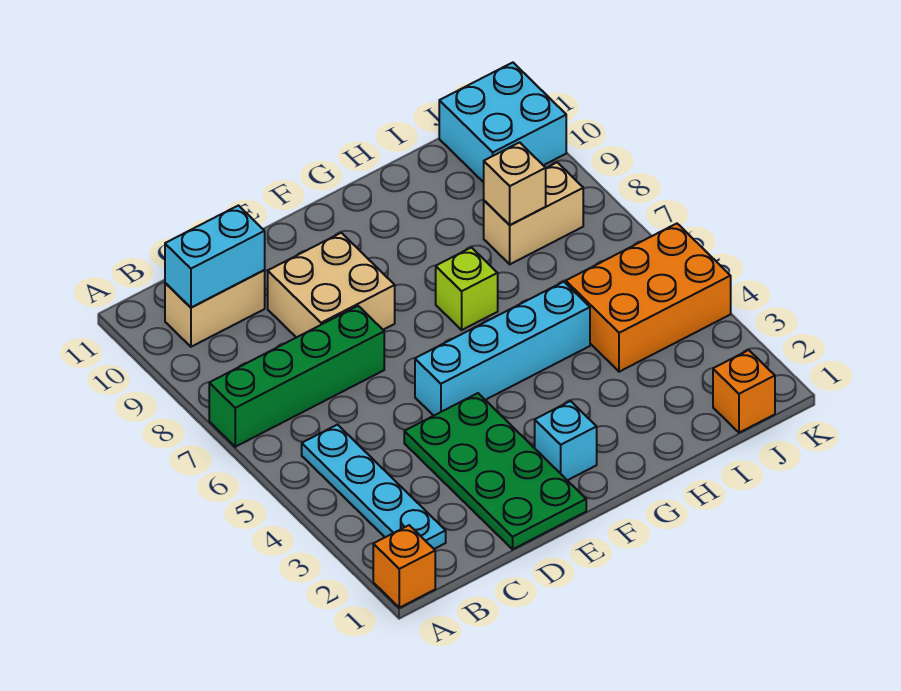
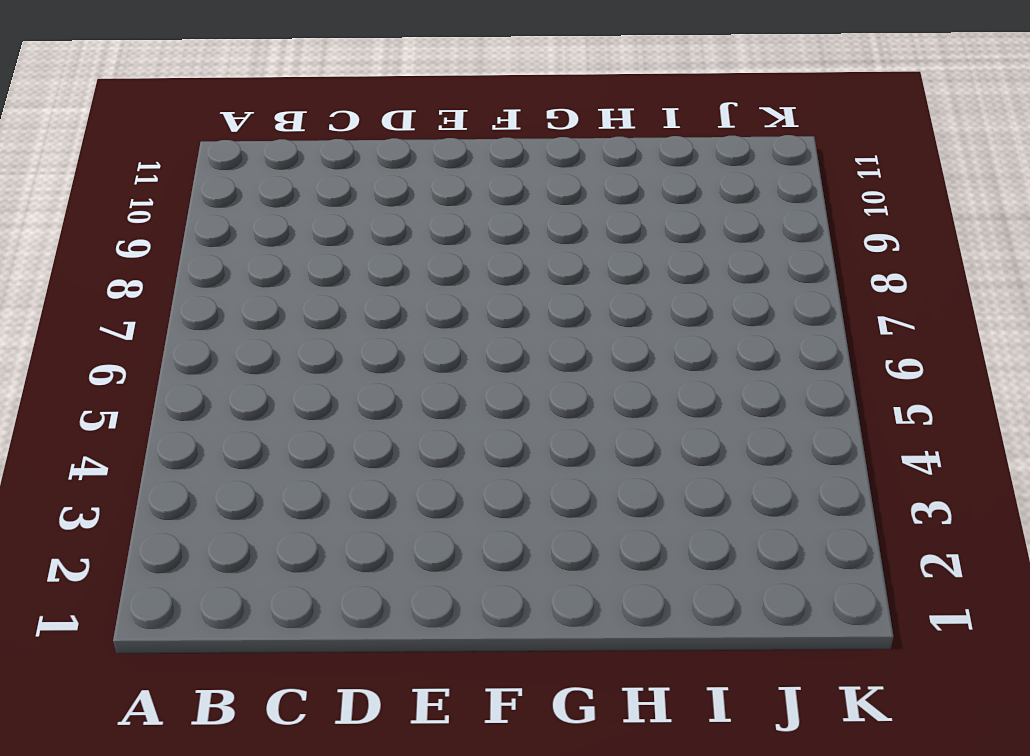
none -> orange 1x1 brick [373,525,435,608]
none -> green 1x4 brick [209,306,384,447]
none -> cyan 1x4 plate [302,425,446,549]

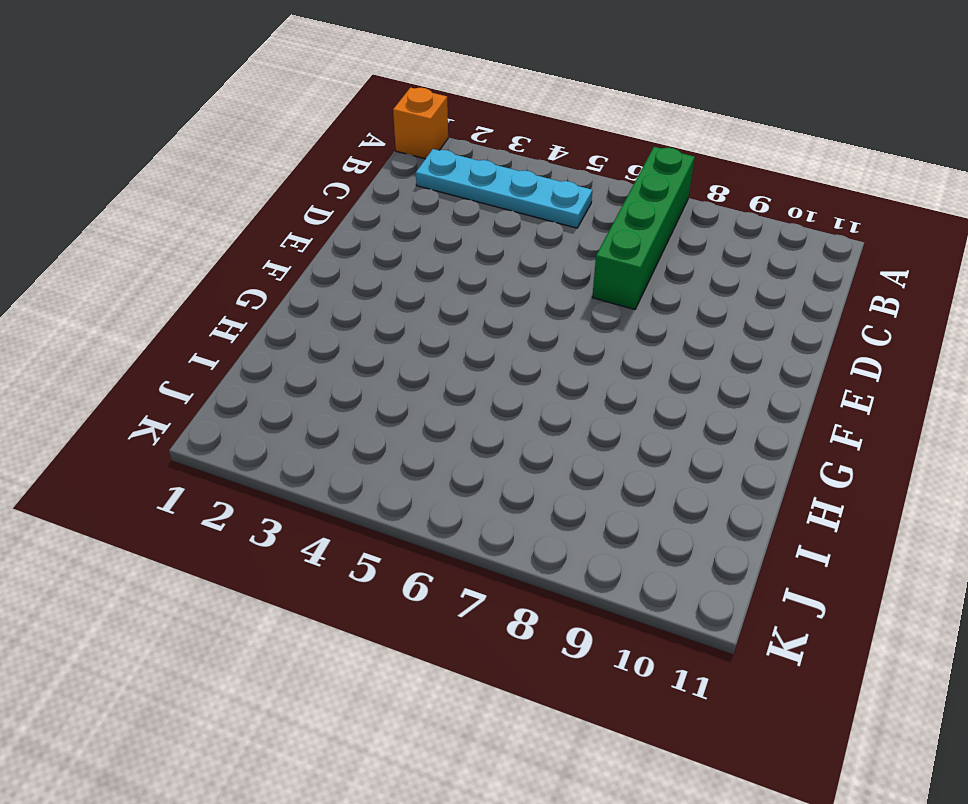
none -> tan 1x2 brick [165,270,265,347]
none -> green 2x4 plate [404,393,586,549]
none -> tan 2x2 brick [268,233,395,338]

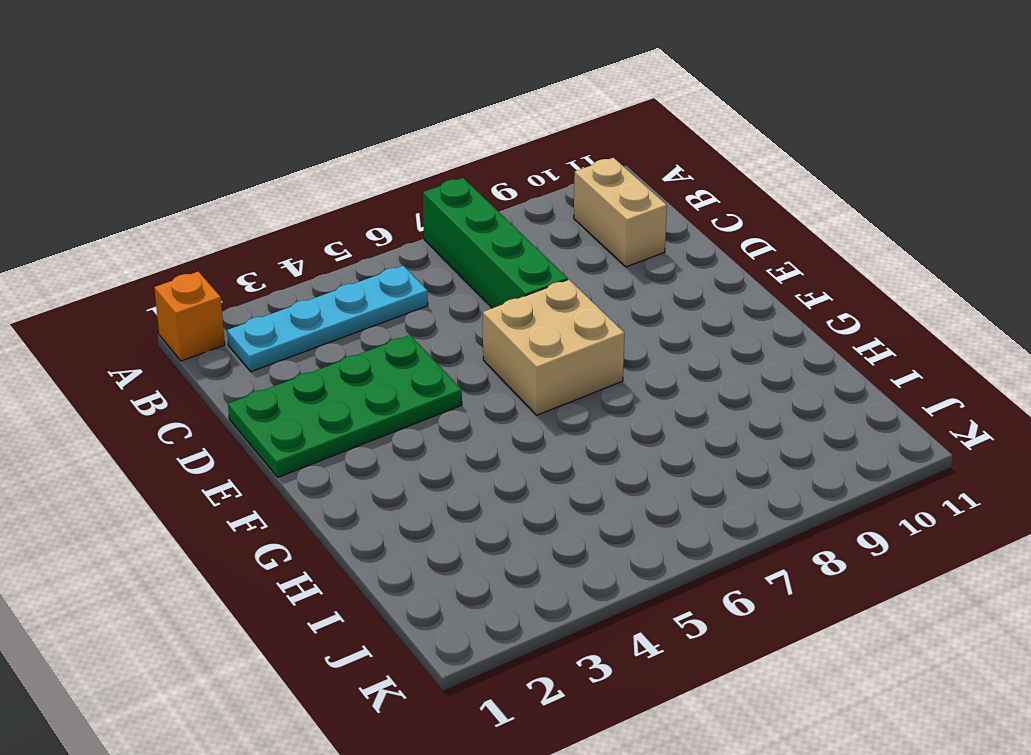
tan 2x2 brick [483,280,624,415] -> tan 2x2 brick moved to [268,233,395,338]
none -> cyan 1x4 brick [415,282,590,416]
none -> cyan 1x1 brick [535,401,597,480]
none -> lime 1x1 brick [436,248,498,330]

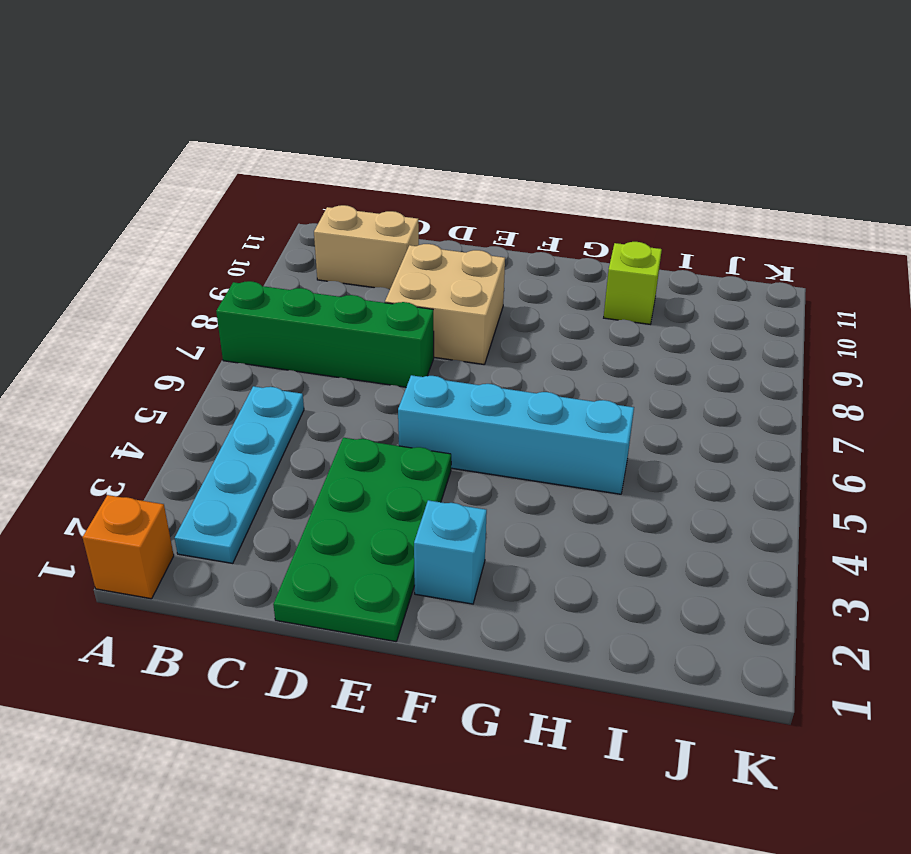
lime 1x1 brick [604,242,662,324] -> lime 1x1 brick moved to [436,248,498,330]
none -> orange 2x3 brick [566,224,731,372]
none -> tan 1x2 brick [484,162,583,264]
none -> orange 1x1 brick [713,350,775,433]

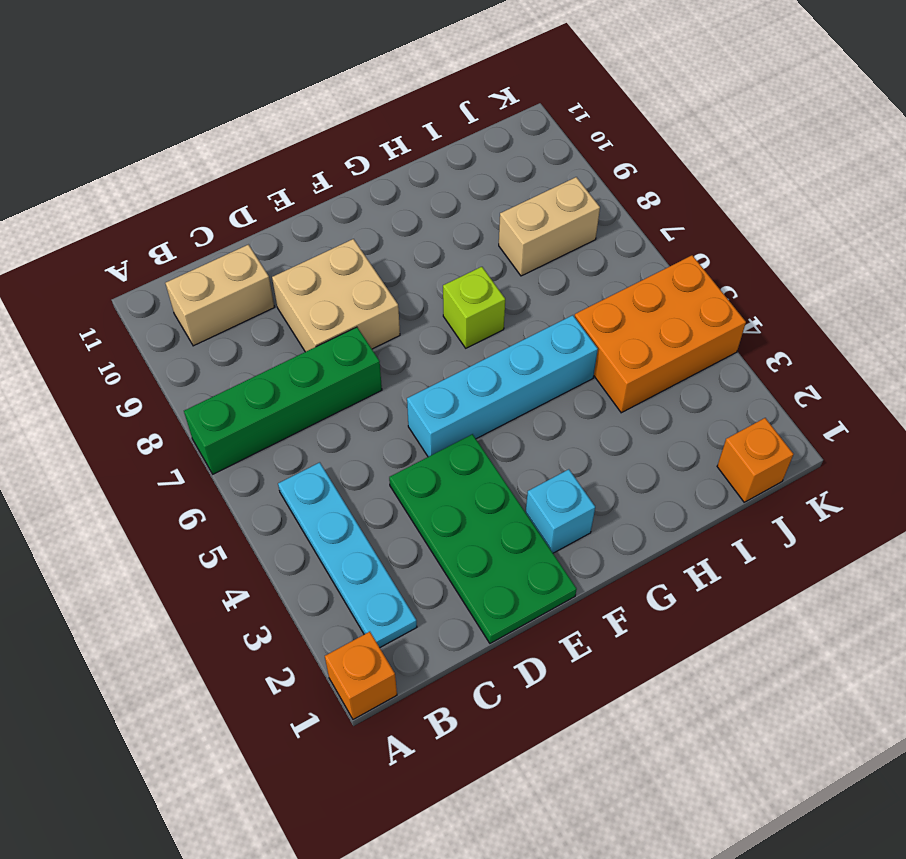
none -> cyan 2x2 brick [439,63,566,182]
none -> cyan 1x2 brick [165,205,265,307]
none -> tan 1x1 brick [484,142,546,225]

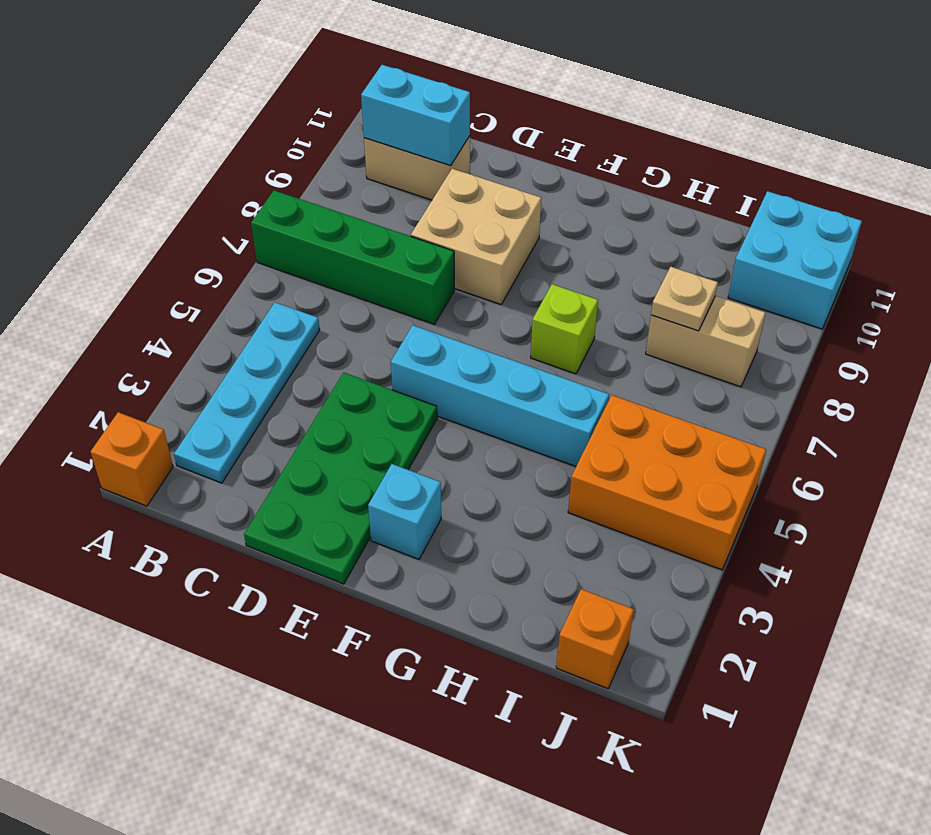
tan 1x1 plate [651,267,718,331] -> tan 1x1 brick [484,142,546,225]

